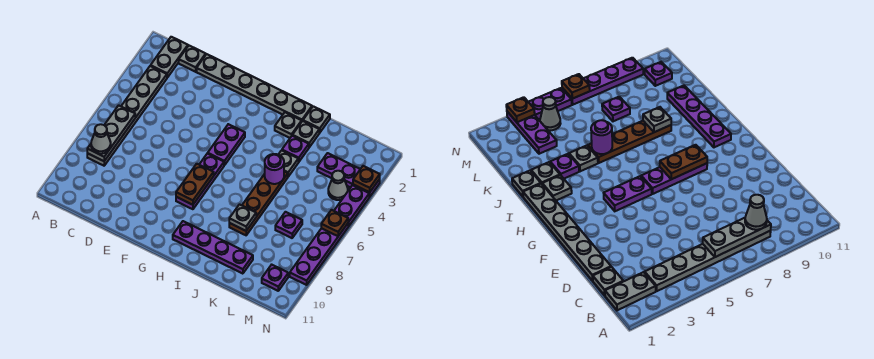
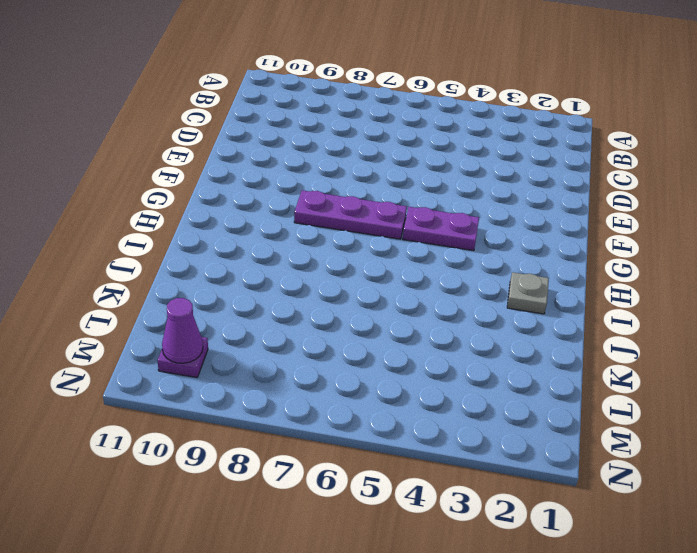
purple 1x1 cone [162,298,203,363] -> none
none -> grey 1x2 plate [151,37,188,77]
none -> grey 1x6 plate [87,66,167,166]
none -> grey 1x1 plate [179,46,206,72]

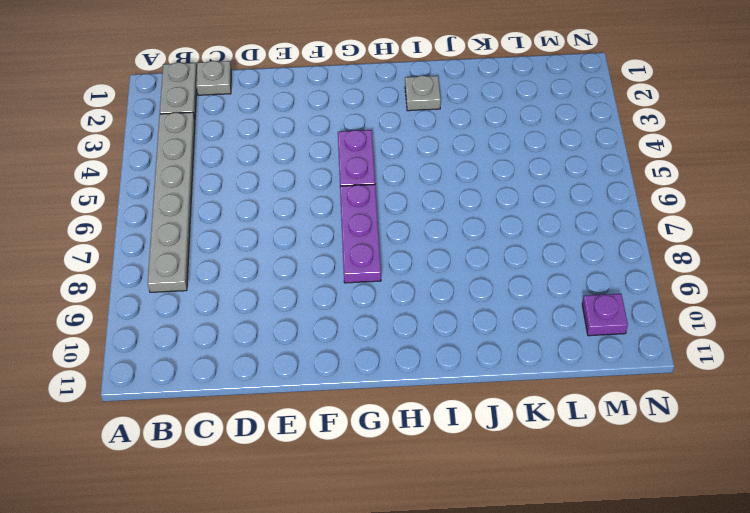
none -> grey 1x6 plate [197,54,312,121]
none -> purple 1x4 plate [173,221,253,274]
none -> grey 1x1 plate [303,106,330,133]

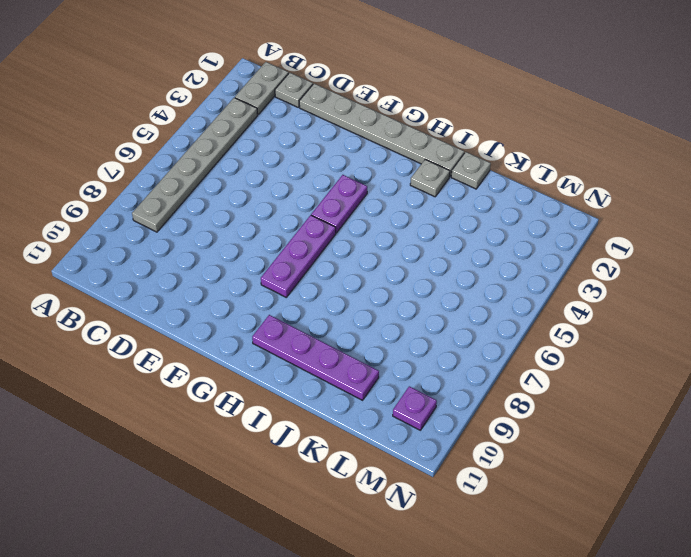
none -> grey 1x1 plate [292,121,319,147]
none -> purple 1x1 plate [282,136,309,162]
none -> grey 1x1 plate [278,150,298,177]

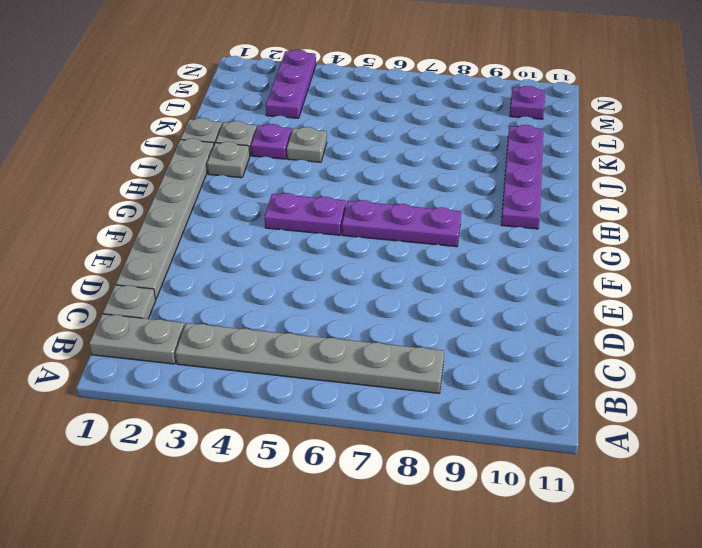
none -> brown 1x4 plate [229,172,288,235]
none -> purple 1x1 plate [275,212,302,238]
none -> grey 1x1 cone [328,171,348,200]

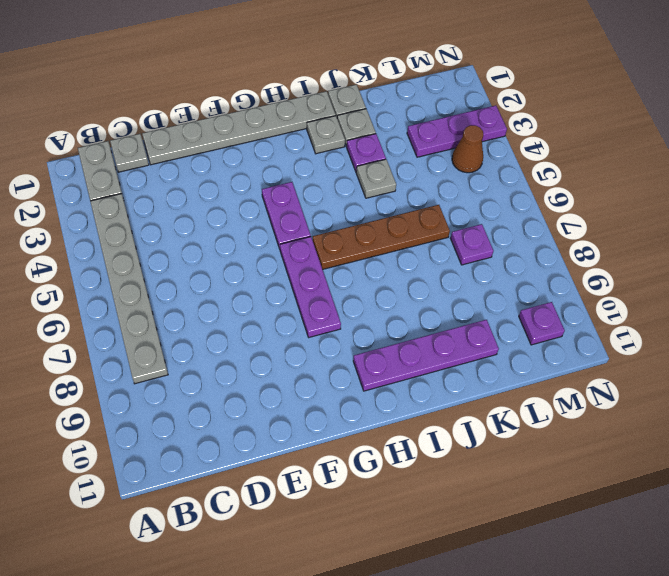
brown 1x4 plate [313,205,450,269] -> brown 1x4 plate turned to [229,172,288,235]
brown 1x1 cone [452,125,483,173] -> grey 1x1 cone [328,171,348,200]
none -> purple 1x2 plate [334,185,369,226]
none -> purple 1x4 plate [290,224,348,285]
none -> grey 1x3 plate [87,105,135,161]

